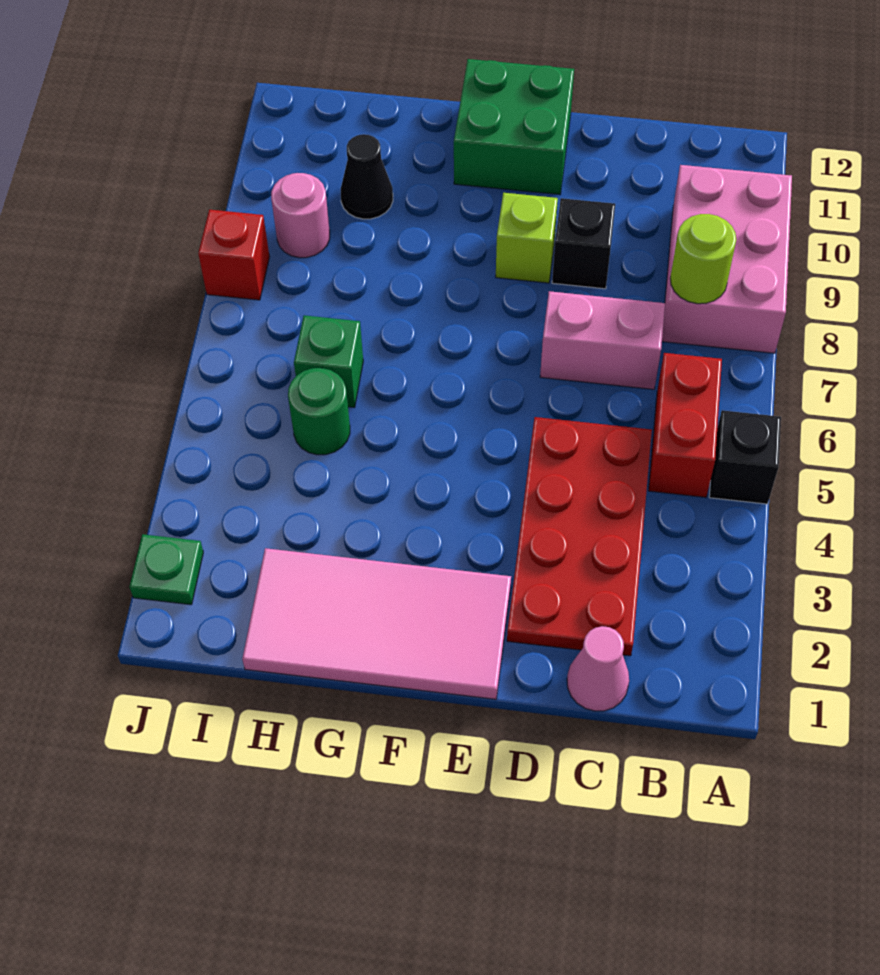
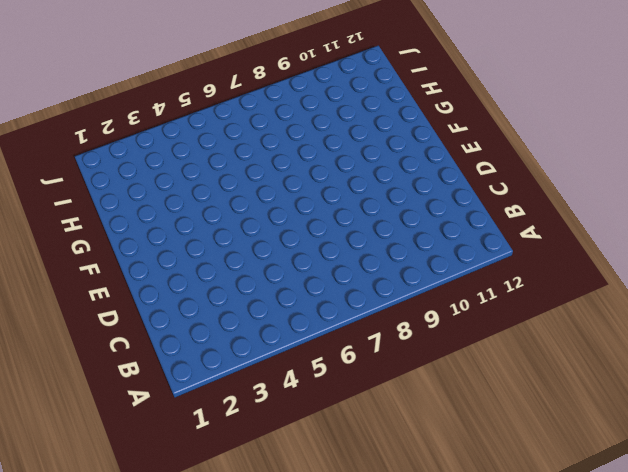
none -> black 1x1 brick [709,410,781,504]
none -> pink 2x3 brick [662,165,792,353]
none -> red 1x2 brick [648,353,722,497]

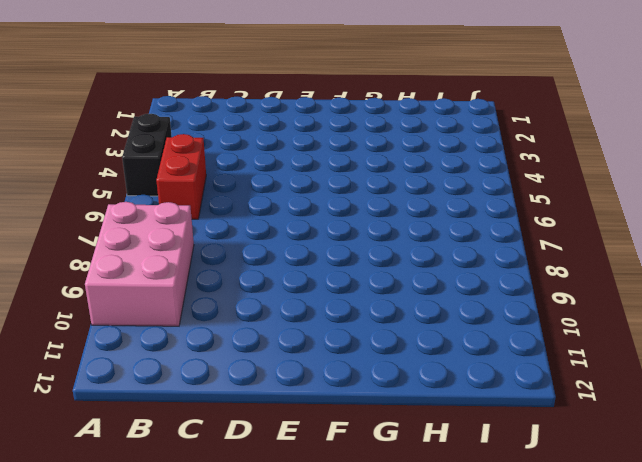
black 1x2 brick [122,114,172,196] -> black 1x1 brick [709,410,781,504]
none -> pink 1x1 cone [567,626,629,711]
none -> red 2x4 plate [507,417,652,656]
none -> pink 1x2 brick [540,291,665,389]

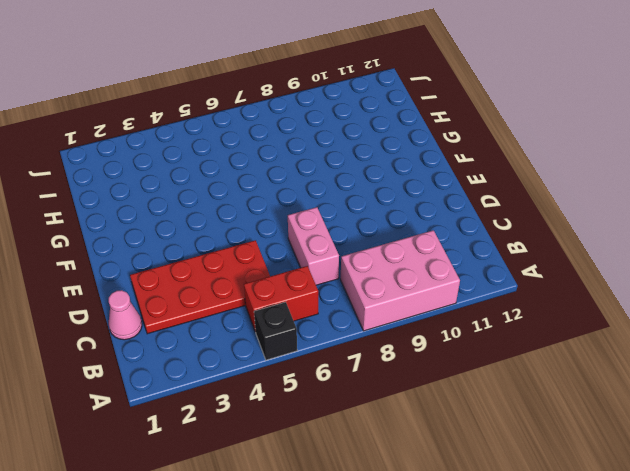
none -> black 1x1 brick [552,198,615,289]
none -> pink 2x4 tile [242,548,511,699]
none -> lime 1x1 brick [496,193,558,283]

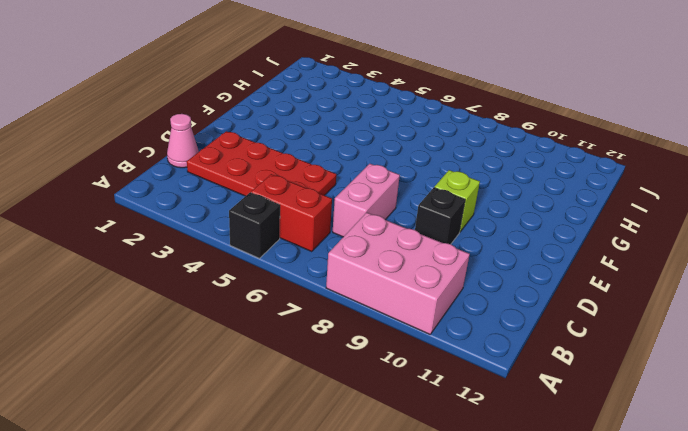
none -> pink 2x4 tile [242,548,511,699]
none -> green 2x2 brick [454,59,574,195]
none -> green 1x1 round brick [288,368,350,455]

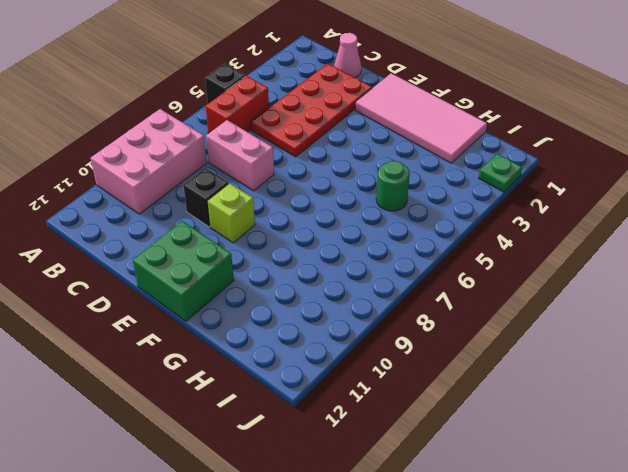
none -> green 1x1 brick [294,315,363,408]
none -> black 1x1 cone [341,134,393,219]
none -> pink 1x1 round brick [271,173,330,258]

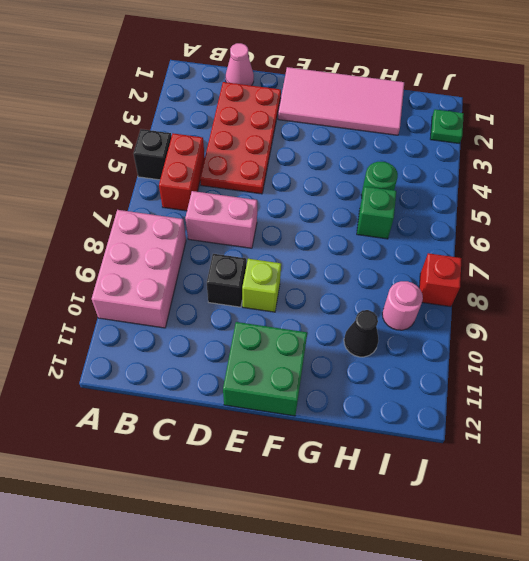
none -> lime 1x1 round brick [670,214,736,304]

